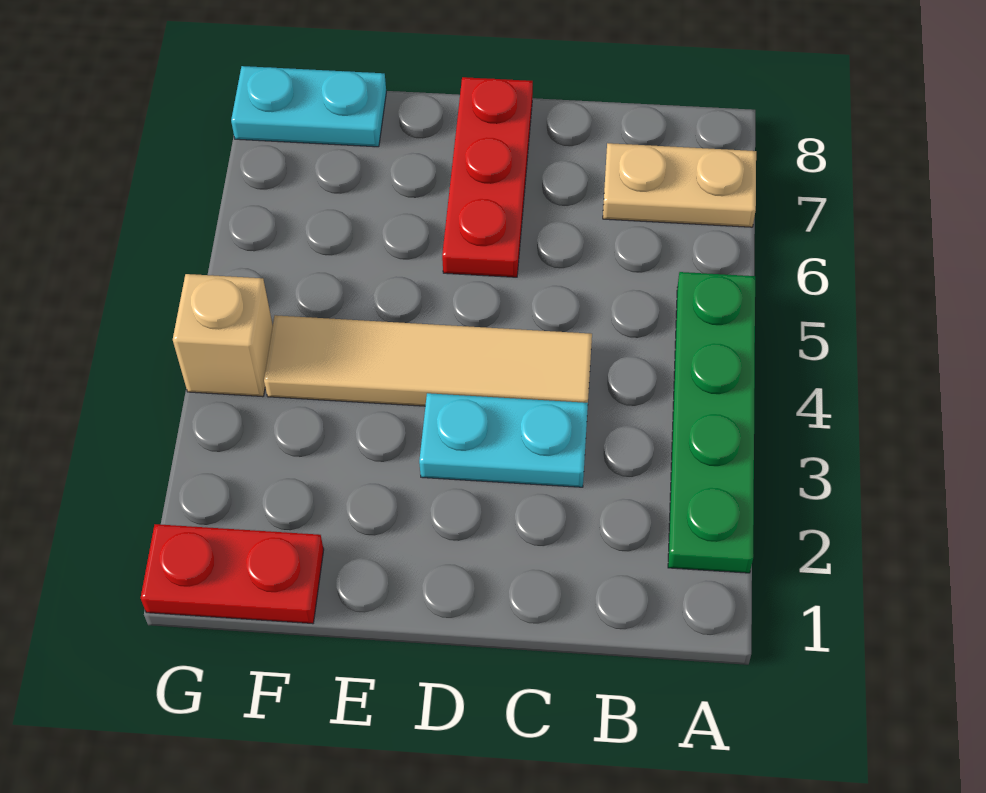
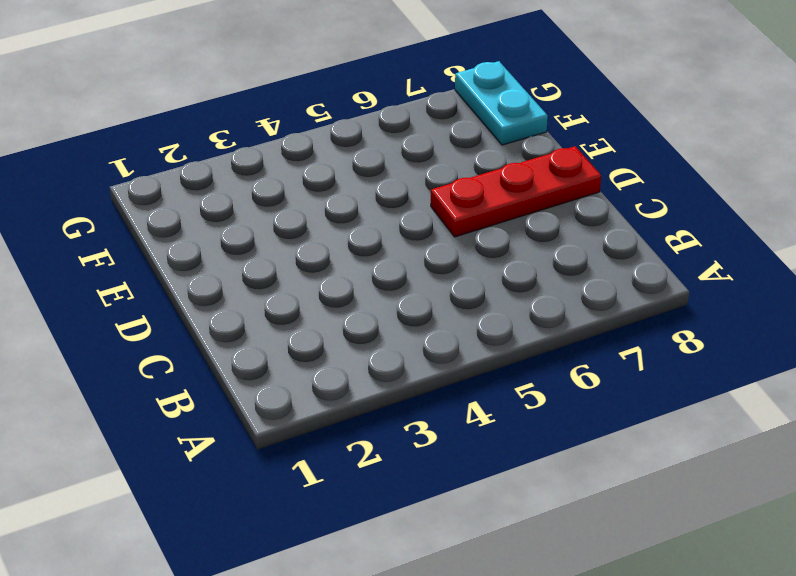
none -> green 1x4 plate [668,272,755,573]
none -> tan 1x2 plate [603,143,756,227]

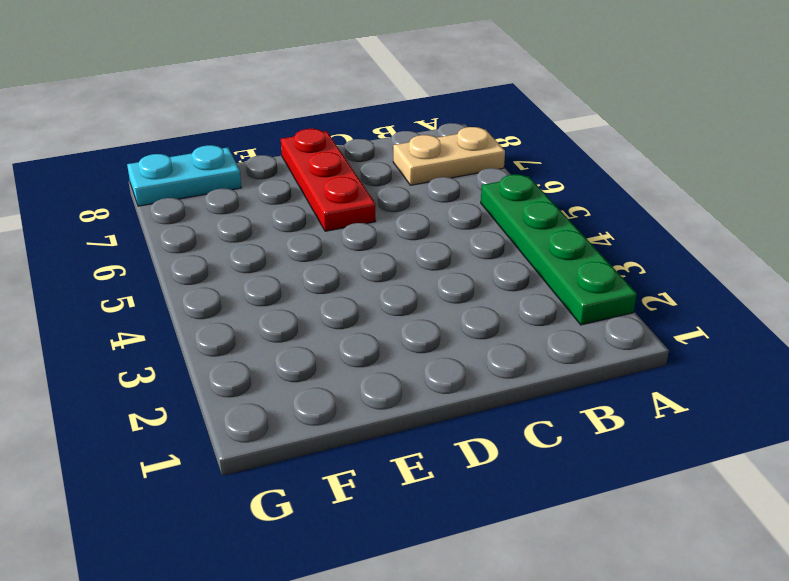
none -> cyan 1x2 plate [419,393,588,487]
none -> tan 1x4 tile [264,315,592,406]

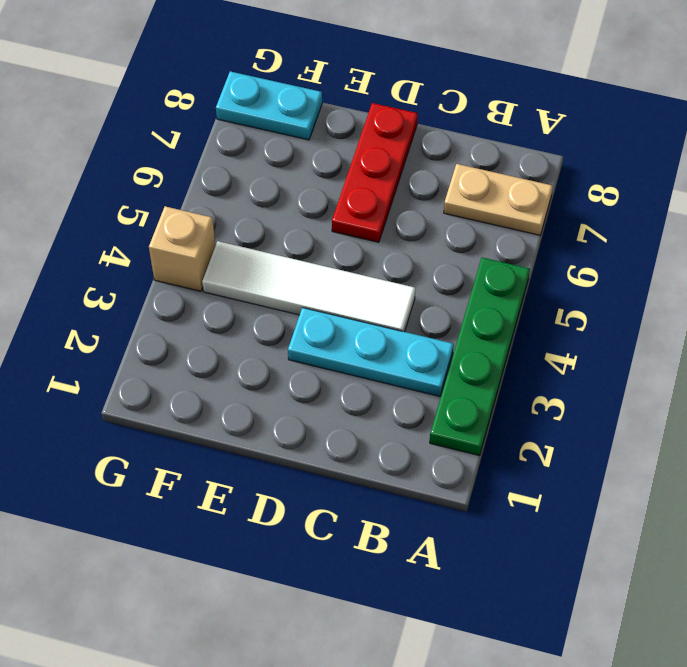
cyan 1x3 plate [288,308,454,396] -> cyan 1x2 plate [419,393,588,487]
white 1x4 tile [202,241,415,332] -> tan 1x4 tile [264,315,592,406]
none -> red 1x2 plate [141,524,324,624]

